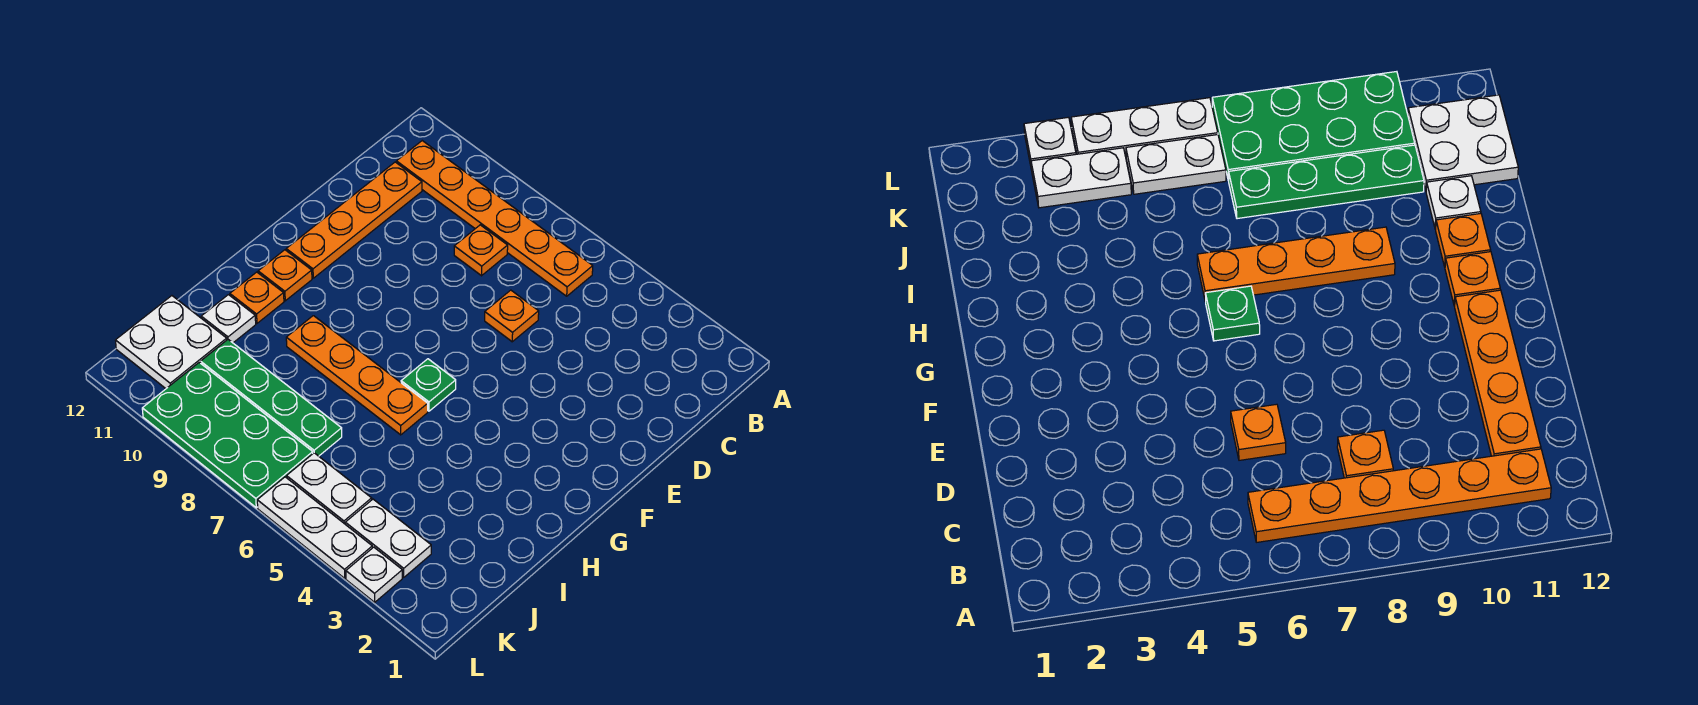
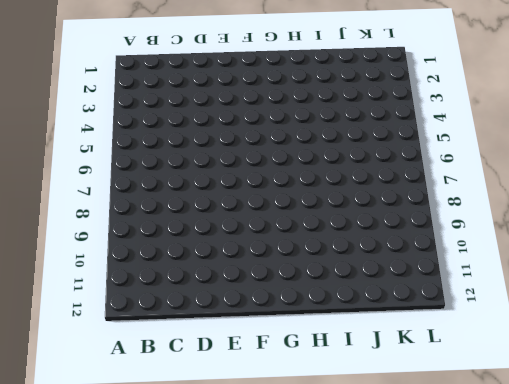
none -> orange 1x6 plate [396,141,593,296]
none -> orange 1x1 plate [454,225,508,276]
none -> orange 1x4 plate [286,162,422,278]

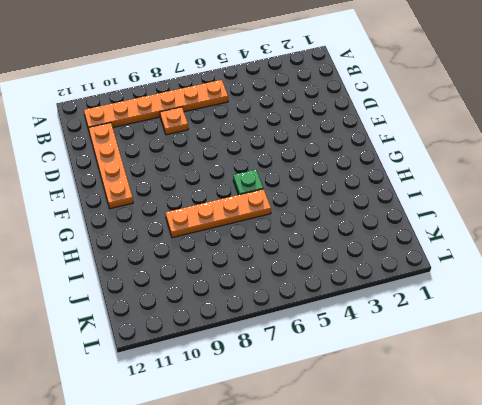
none -> orange 1x1 plate [485,290,539,342]
none -> orange 1x1 plate [258,250,312,301]
none -> orange 1x1 plate [230,272,284,323]

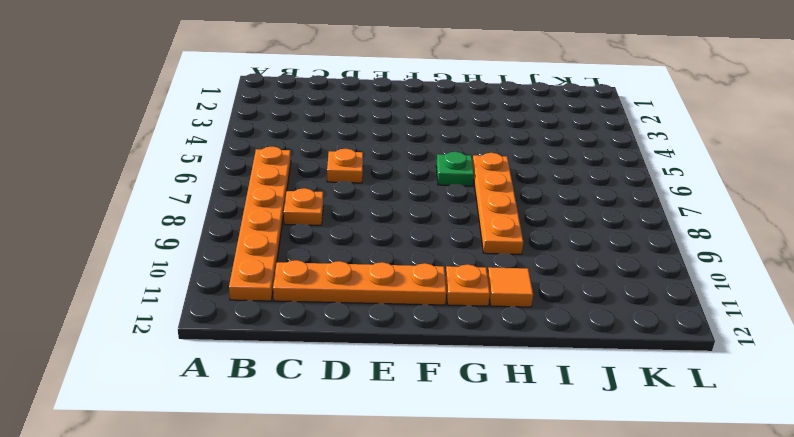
orange 1x1 tile [488,267,533,307] -> orange 1x1 plate [230,272,284,323]
none -> white 1x1 plate [201,295,256,343]
none -> green 1x4 plate [201,340,342,456]
none -> white 2x2 plate [115,296,227,388]

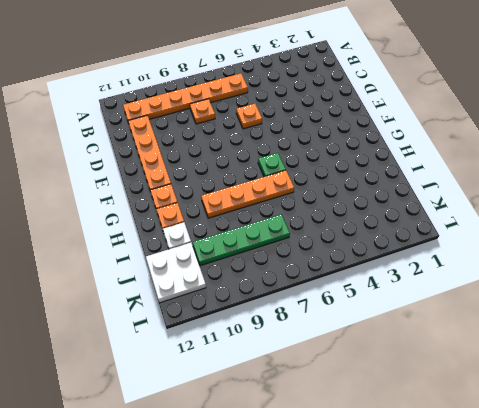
none -> white 1x2 plate [345,499,431,577]
none -> white 1x2 plate [287,453,372,524]
none -> green 2x4 plate [142,362,313,508]

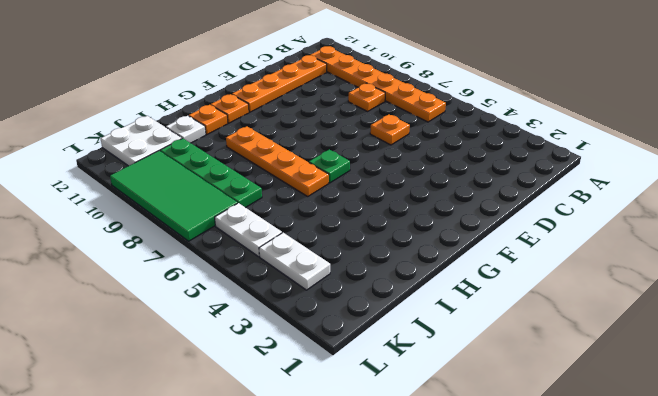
green 2x4 tile [110,151,237,241] -> green 2x4 plate [142,362,313,508]
none -> white 1x1 plate [346,547,402,602]
none -> white 1x3 plate [257,477,372,578]

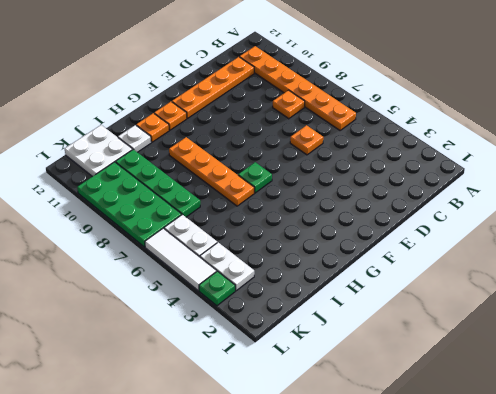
green 1x1 plate [199,271,235,306] -> white 1x1 plate [346,547,402,602]
white 1x3 tile [145,228,217,290] -> white 1x3 plate [257,477,372,578]

